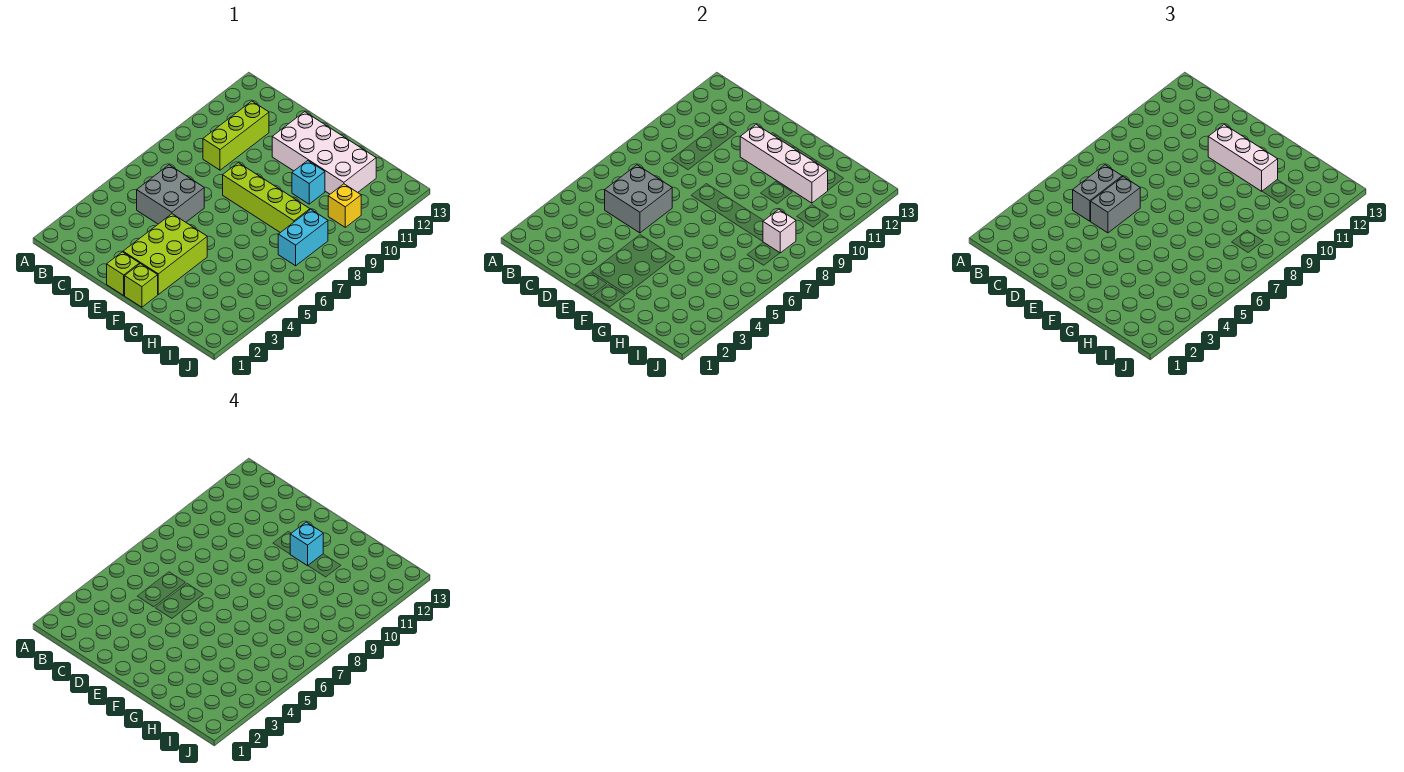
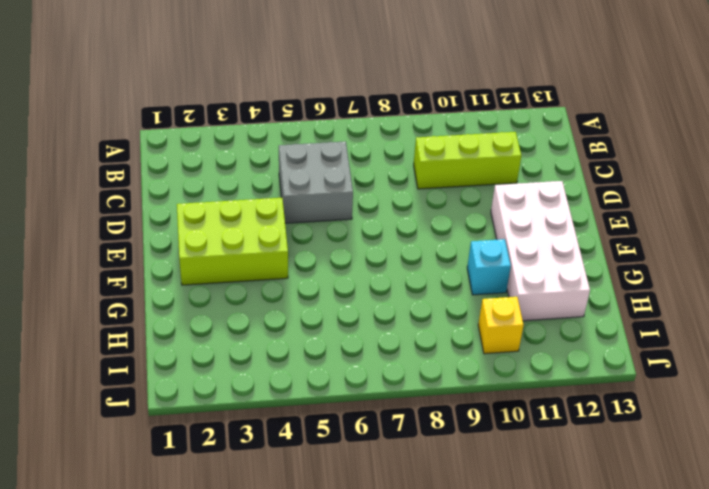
none -> lime 1x1 brick [107,252,140,295]
none -> lime 1x4 brick [223,163,310,233]
none -> lime 1x1 brick [125,264,158,307]

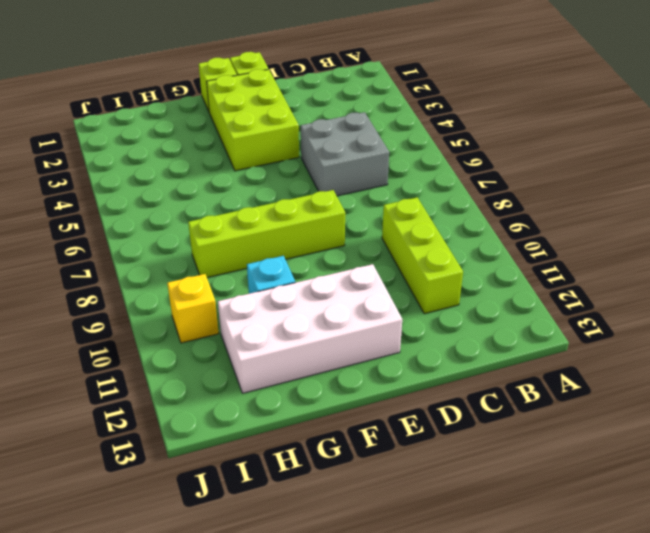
none -> cyan 1x2 brick [278,209,328,266]
none -> grey 2x2 brick [605,165,672,233]
none -> white 1x4 brick [740,125,828,203]

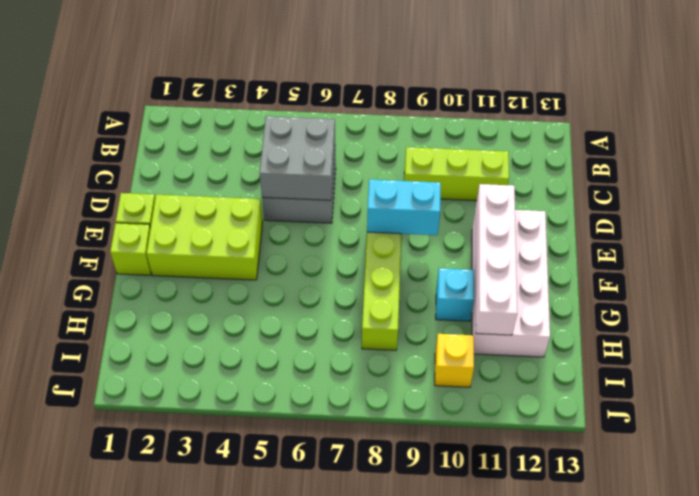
cyan 1x2 brick [367,179,441,235] -> cyan 1x2 brick moved to [278,209,328,266]
none -> white 1x1 brick [763,209,796,253]
none -> grey 1x2 brick [1073,165,1122,221]
none -> grey 1x2 brick [1091,177,1140,233]

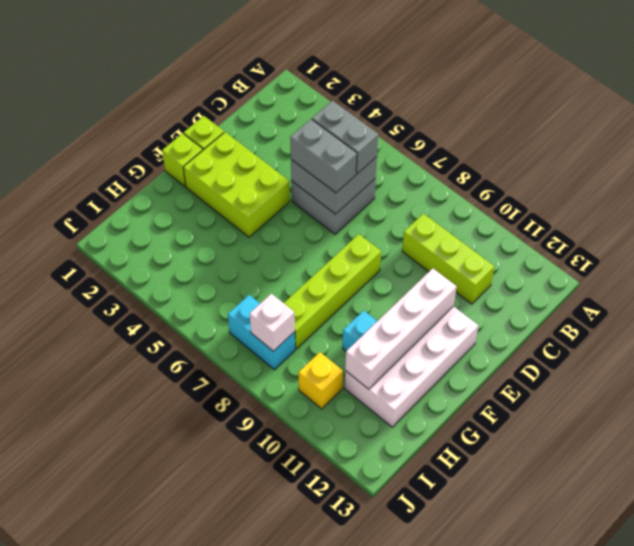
none -> white 1x3 brick [1208,125,1278,191]
none -> cyan 1x1 brick [290,522,323,566]

